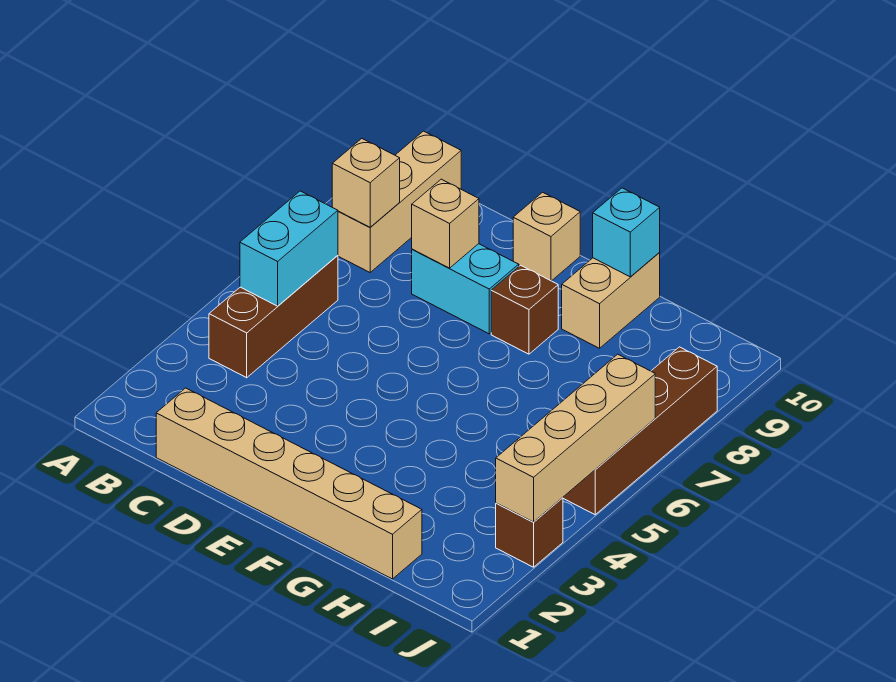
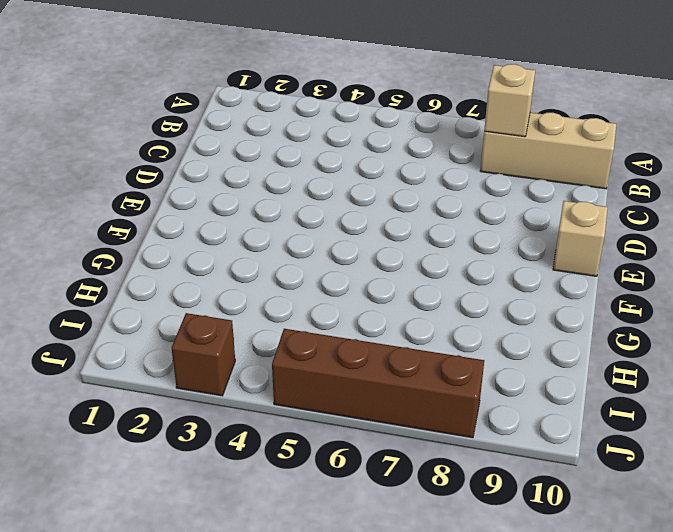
none -> brown 1x3 brick [209,255,338,378]
none -> tan 1x6 brick [156,388,422,579]
none -> cyan 1x2 brick [412,244,519,334]

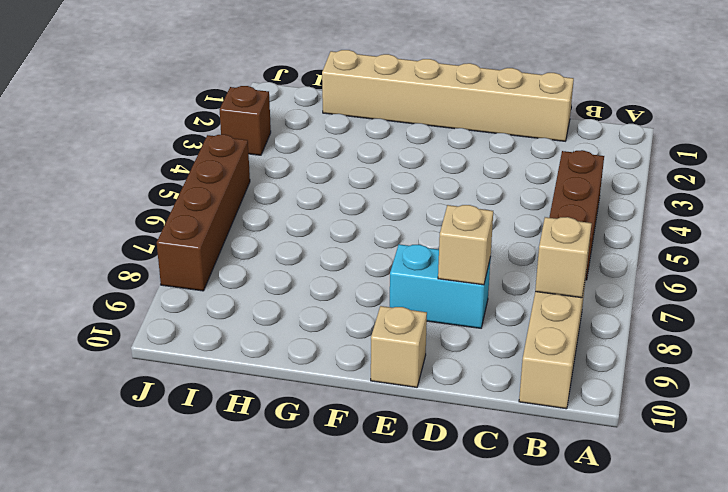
none -> brown 1x1 brick [491,265,558,354]
none -> tan 1x2 brick [562,253,660,348]
none -> cyan 1x2 brick [240,191,338,306]

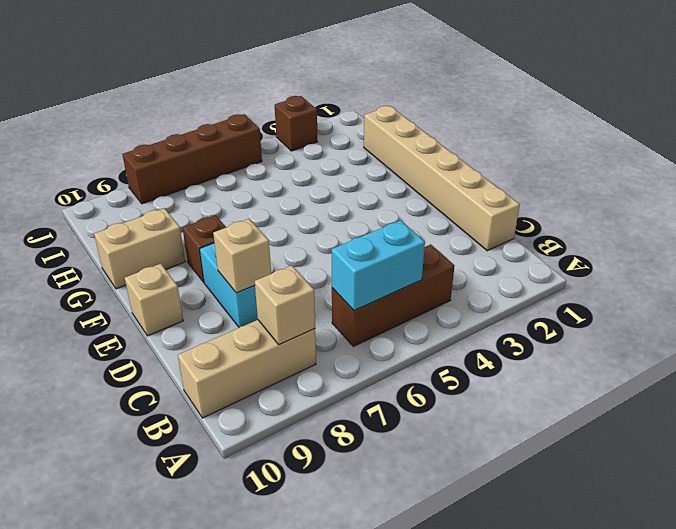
none -> cyan 1x1 brick [593,188,660,277]
none -> tan 1x4 brick [496,354,655,522]

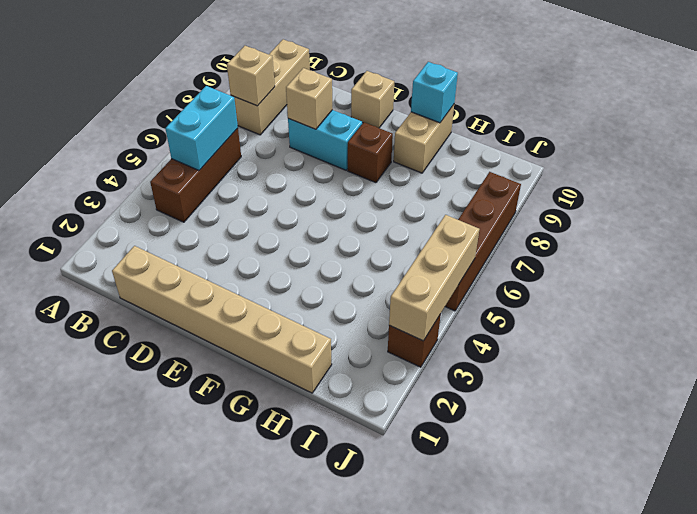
tan 1x3 brick [389,215,480,341] -> tan 1x4 brick [496,354,655,522]

